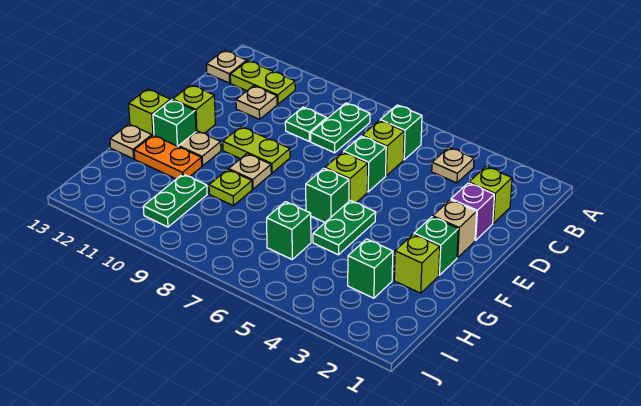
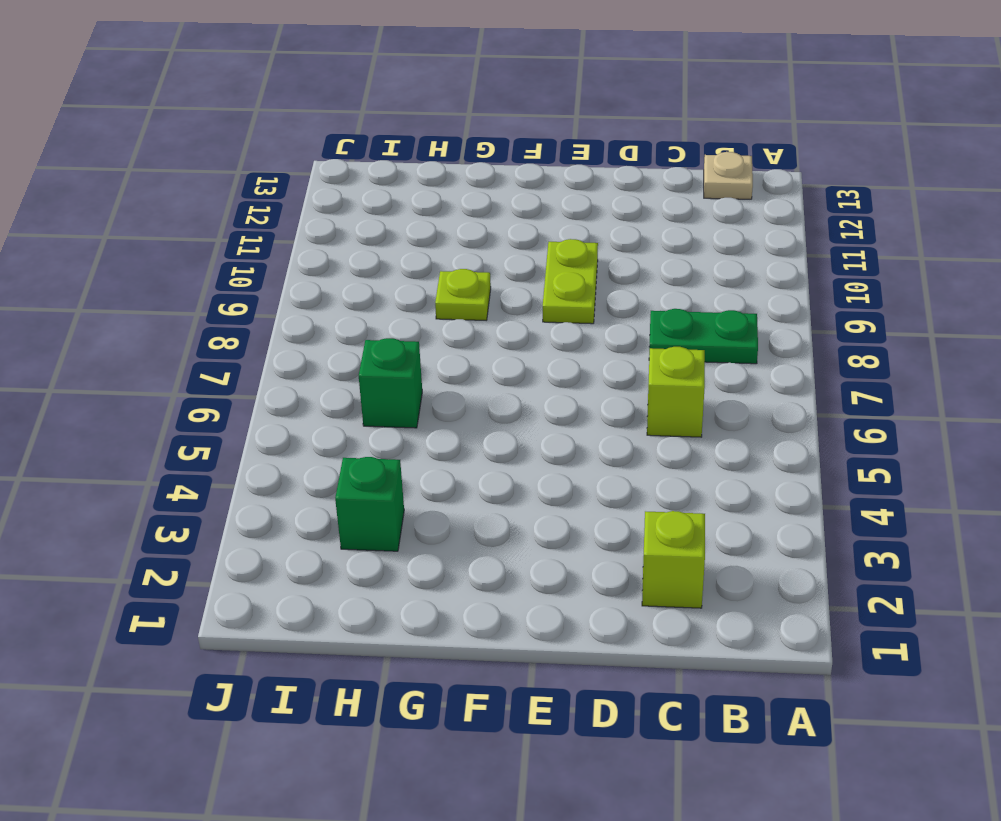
none -> tan 1x1 plate [432,147,474,183]
none -> green 1x1 brick [380,105,422,160]
none -> lime 1x2 plate [230,61,295,104]

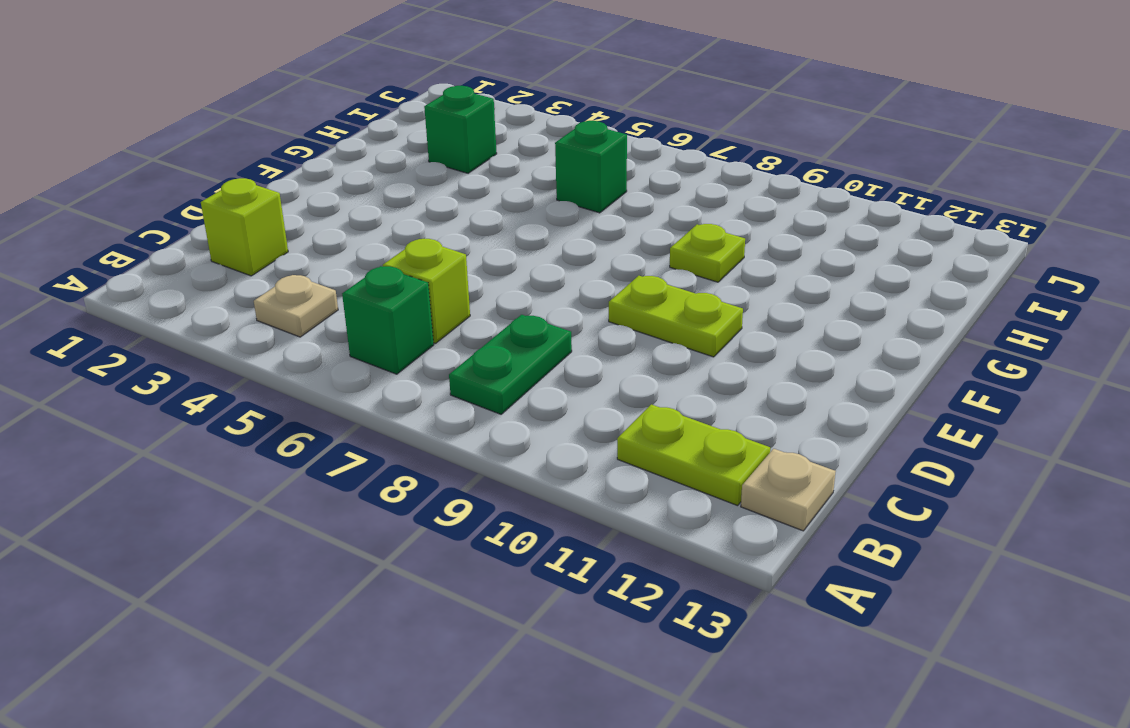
none -> green 1x1 plate [285,107,327,141]
none -> tan 1x1 plate [236,86,277,119]
none -> purple 1x1 brick [451,183,494,240]

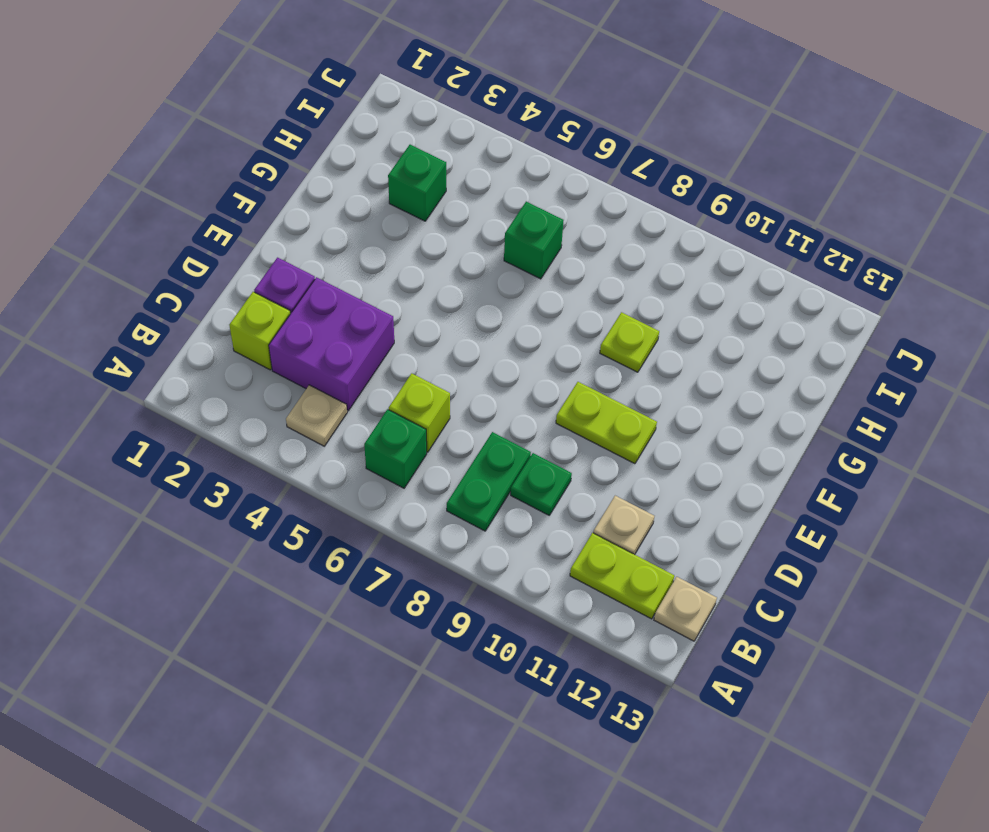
purple 2x2 brick [269,277,394,411] -> none
none -> green 1x1 brick [344,136,386,192]
none -> tan 1x1 brick [433,200,477,258]
none -> lime 1x1 brick [325,152,368,203]

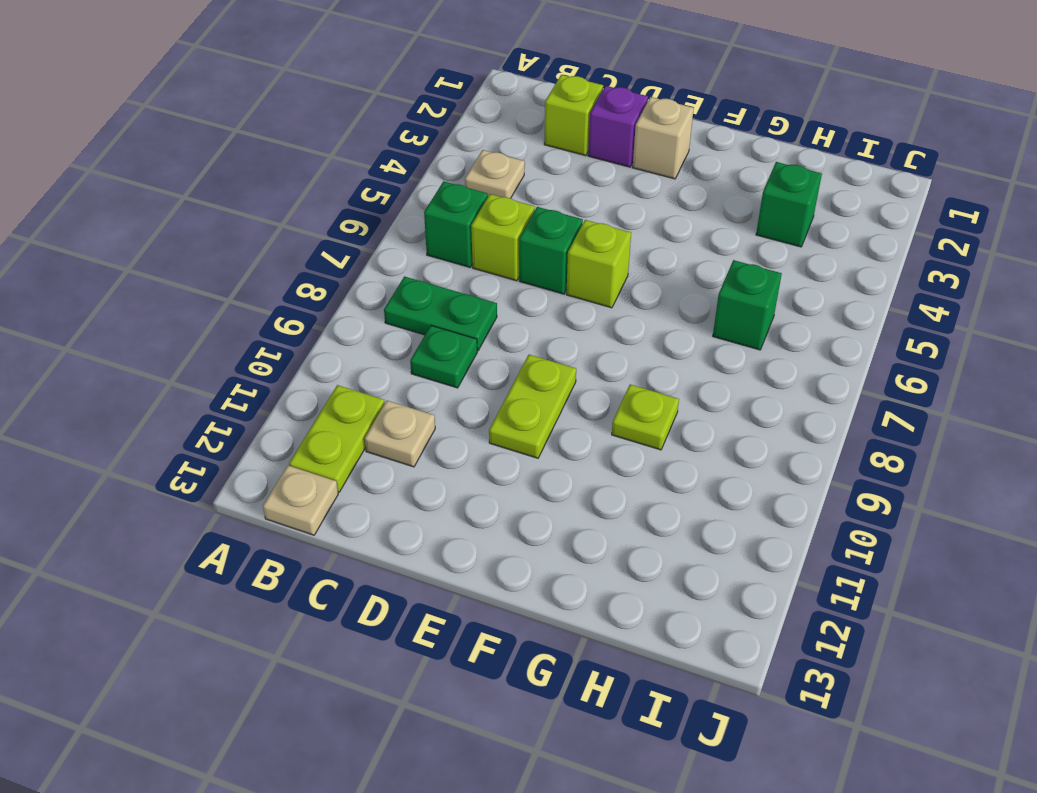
none -> lime 1x1 brick [173,85,215,133]
none -> green 1x1 brick [414,217,458,275]
none -> green 1x2 plate [313,200,376,255]

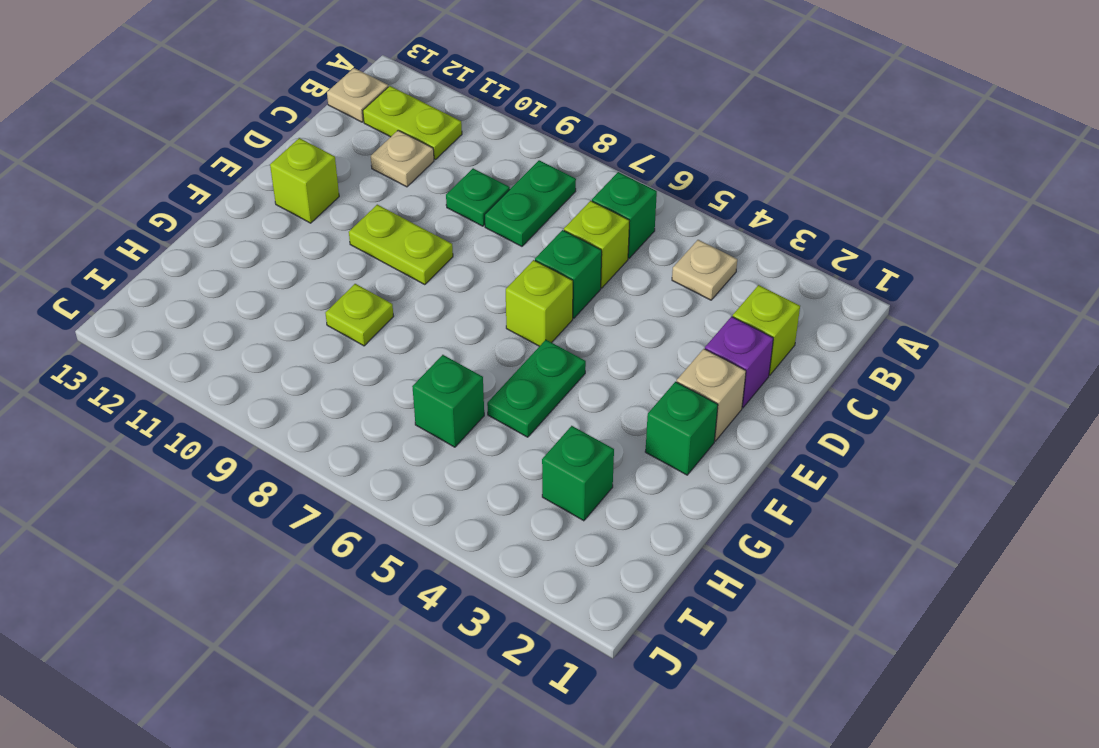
none -> green 1x1 brick [306,168,349,222]
none -> tan 1x1 plate [229,154,271,189]
none -> tan 1x1 plate [179,131,221,166]

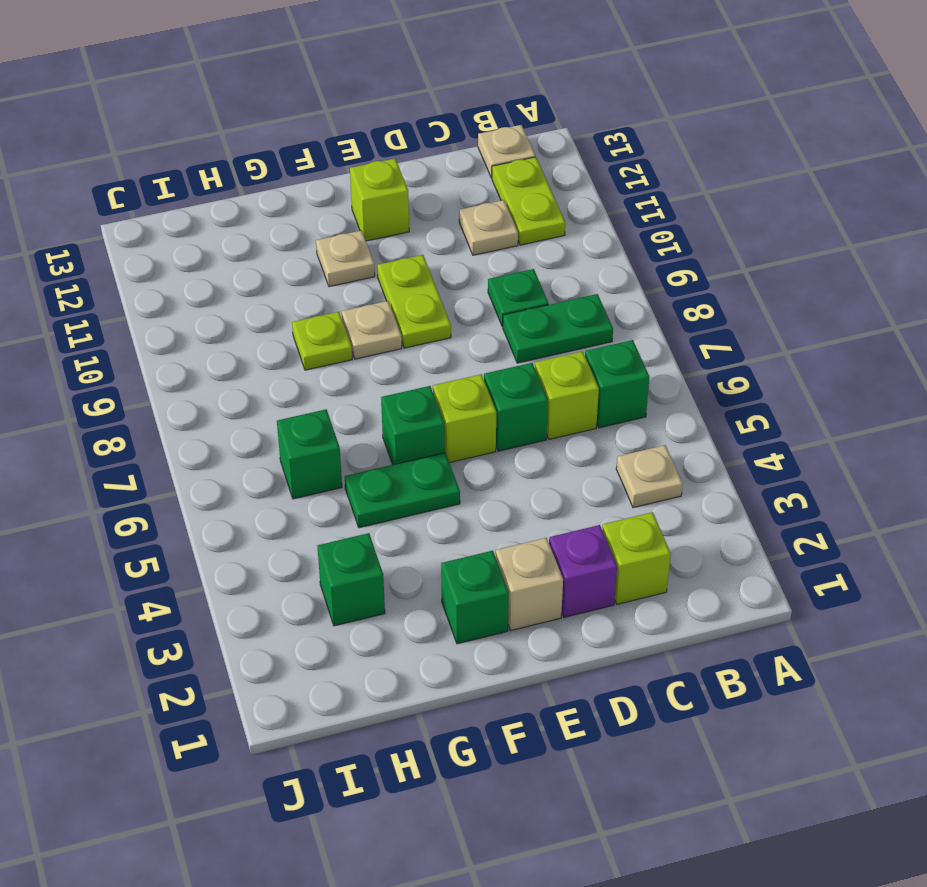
none -> green 1x1 brick [153,100,196,147]
none -> lime 1x1 brick [129,89,171,136]
none -> lime 1x1 brick [394,234,440,293]

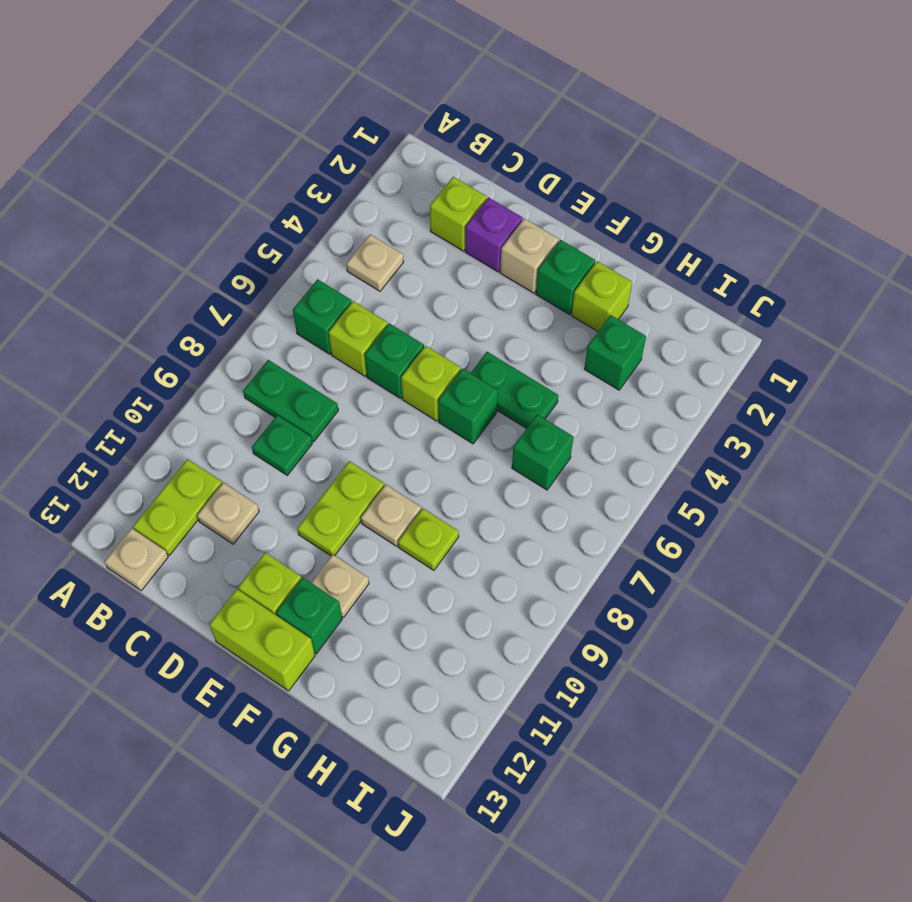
lime 1x2 brick [209,589,315,691] -> lime 1x1 brick [129,89,171,136]
none -> orange 1x2 plate [134,135,202,179]
none -> tan 1x1 plate [110,124,152,159]
none -> green 1x2 plate [143,174,207,227]

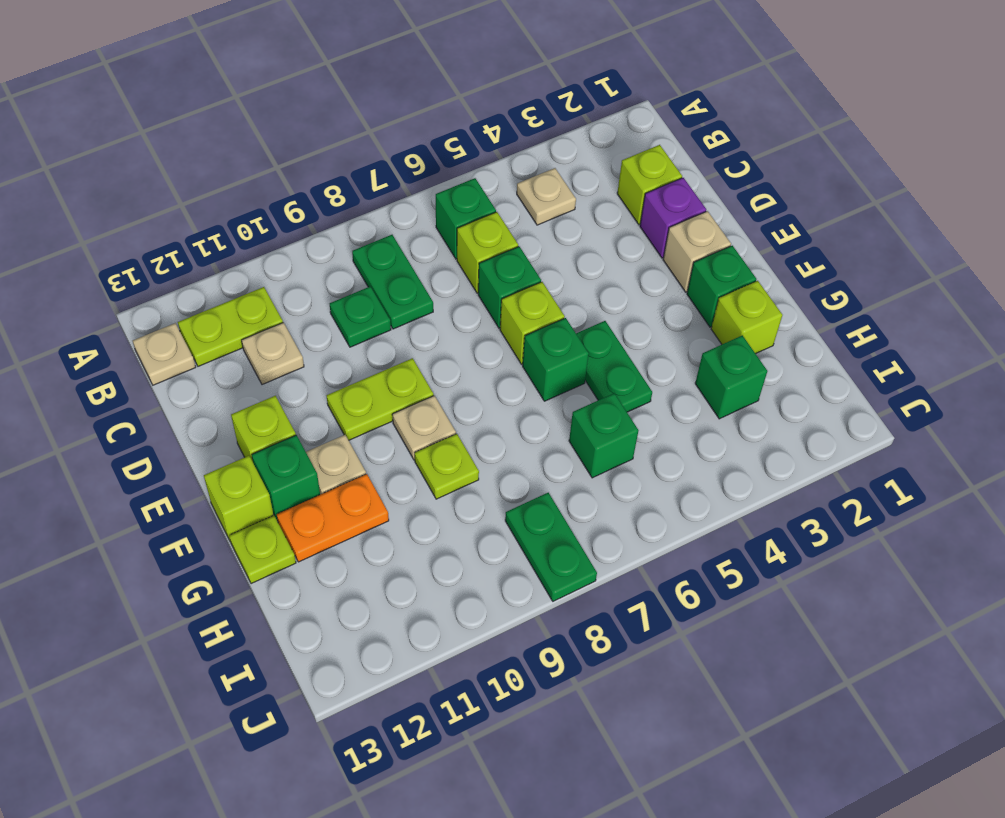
lime 1x1 plate [229,516,296,584] -> tan 1x1 plate [110,124,152,159]
green 1x2 plate [505,493,597,601] -> green 1x2 plate moved to [143,174,207,227]

